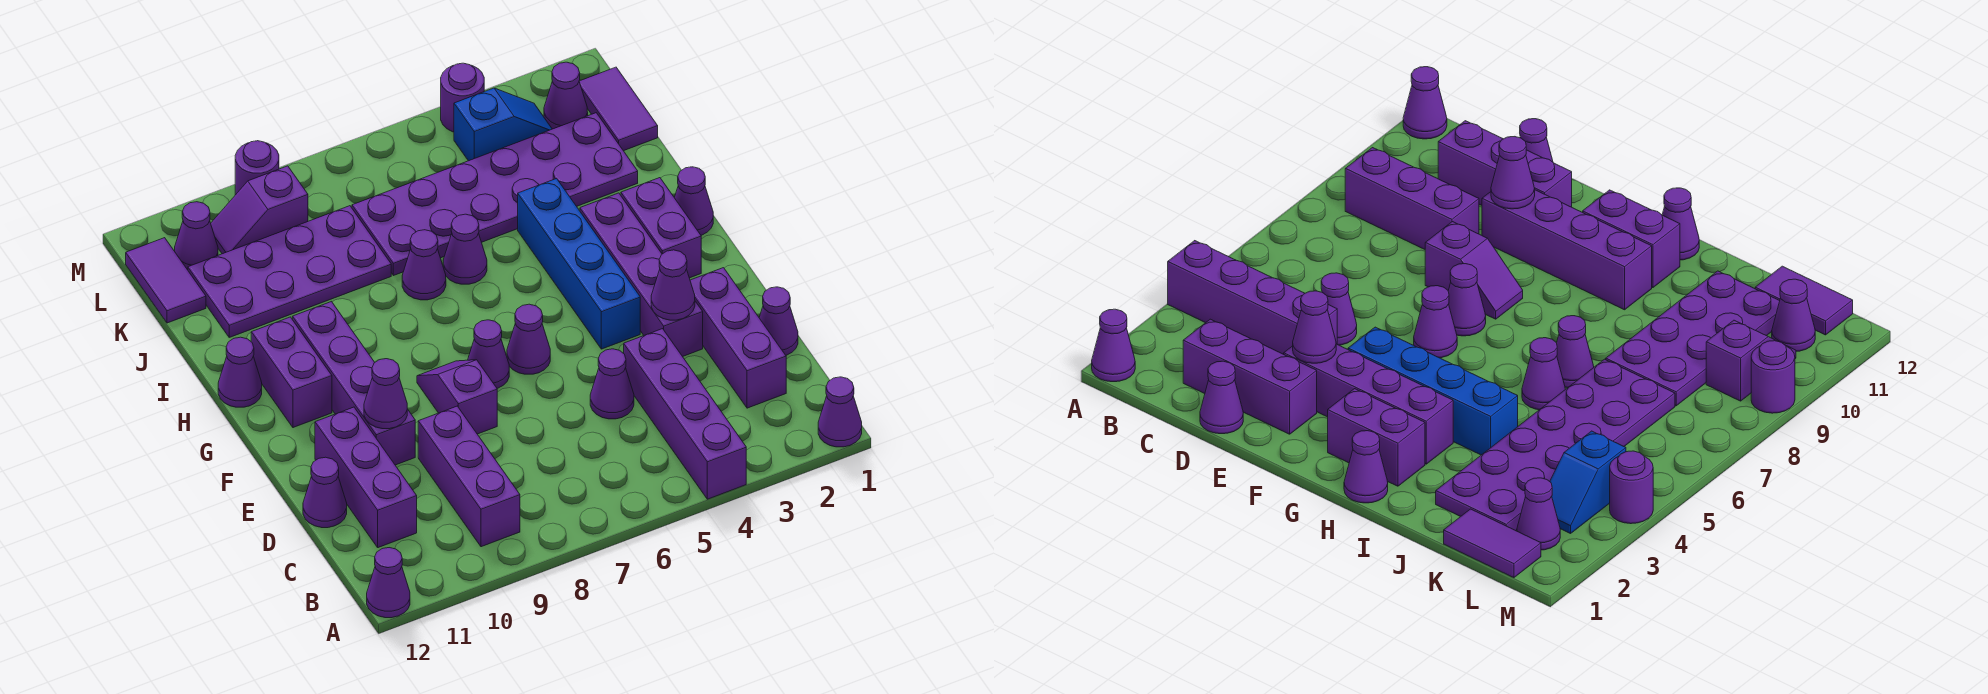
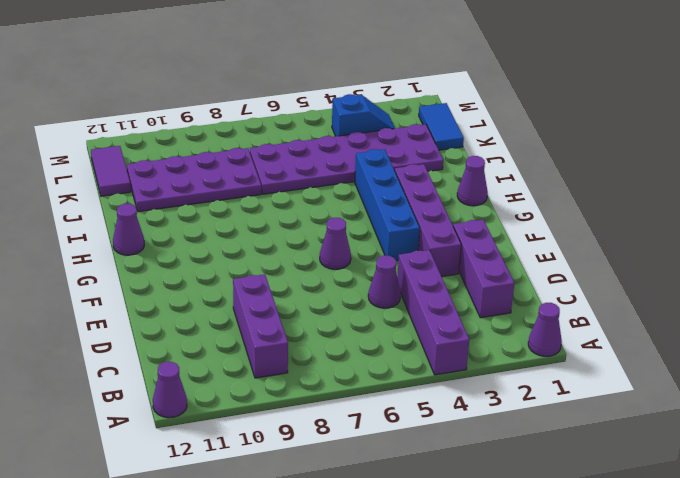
blue 1x2 tile [419,103,464,150] -> purple 1x2 tile [579,67,658,151]
none -> purple 1x3 brick [315,407,417,548]
none -> purple 1x1 cone [759,287,798,355]
none -> purple 1x1 cone [303,457,347,528]
none -> purple 1x2 slope [417,360,497,434]

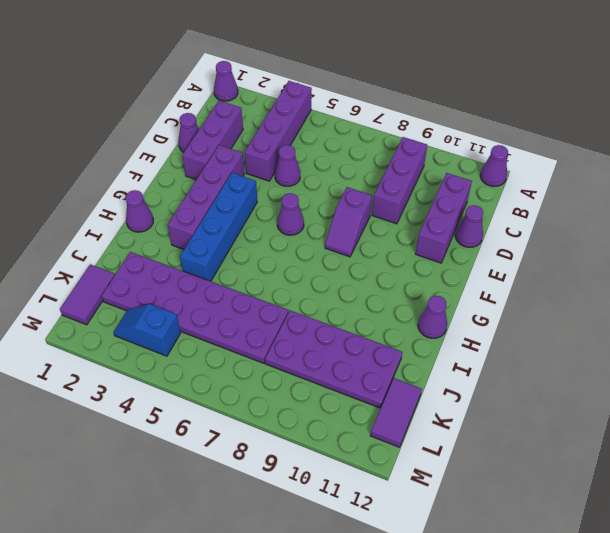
none -> purple 1x4 brick [293,302,415,465]
none -> purple 1x1 cone [468,320,509,388]
none -> purple 1x2 brick [621,178,701,278]
none -> purple 1x2 brick [251,317,332,428]

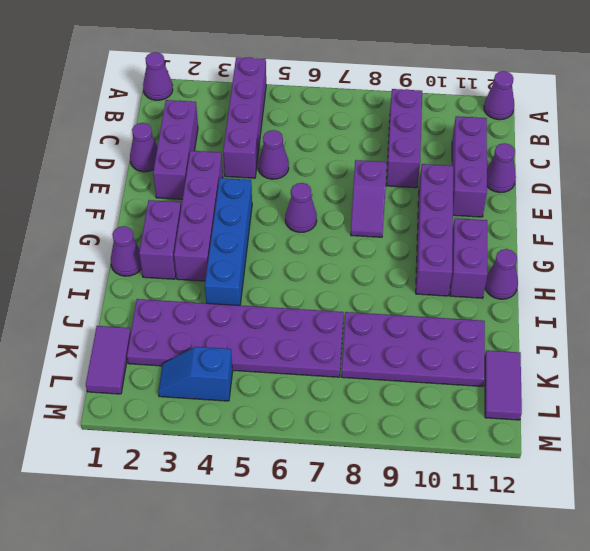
none -> purple 1x1 cone [468,320,509,388]
none -> purple 1x1 cone [443,214,487,284]
none -> purple 1x1 cone [402,230,446,300]
none -> purple 1x1 cone [544,62,588,129]

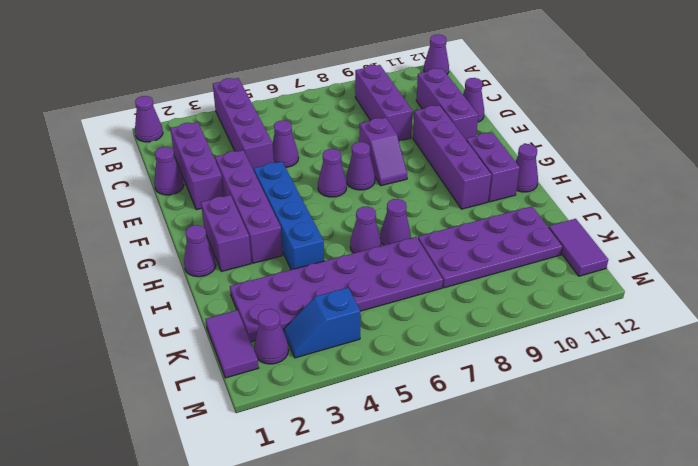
none -> purple 1x2 slope [211,166,308,254]
none -> purple 1x1 cone [175,202,218,270]
none -> purple 1x1 round brick [441,63,484,132]
none -> purple 1x1 round brick [235,141,279,195]

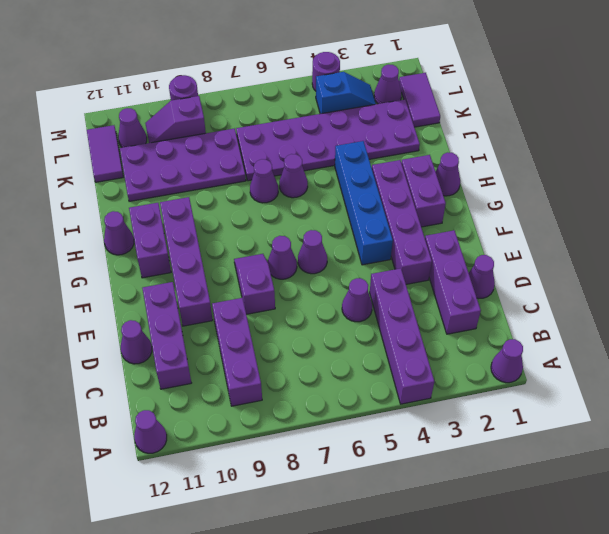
none -> purple 1x1 cone [651,250,695,320]
none -> purple 1x1 cone [364,359,407,429]

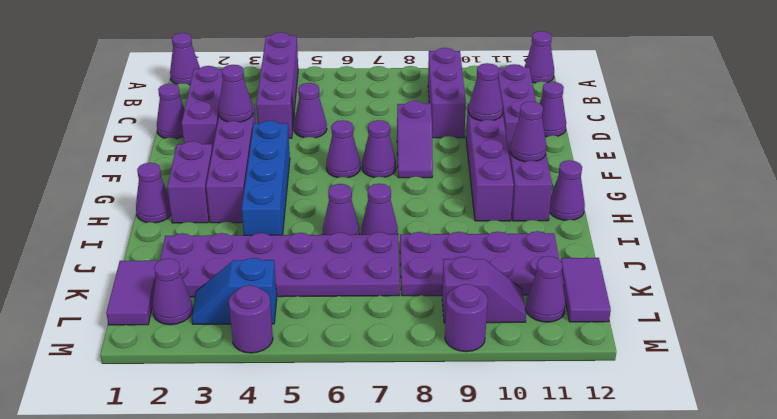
purple 1x1 cone [510,102,546,162] -> none

